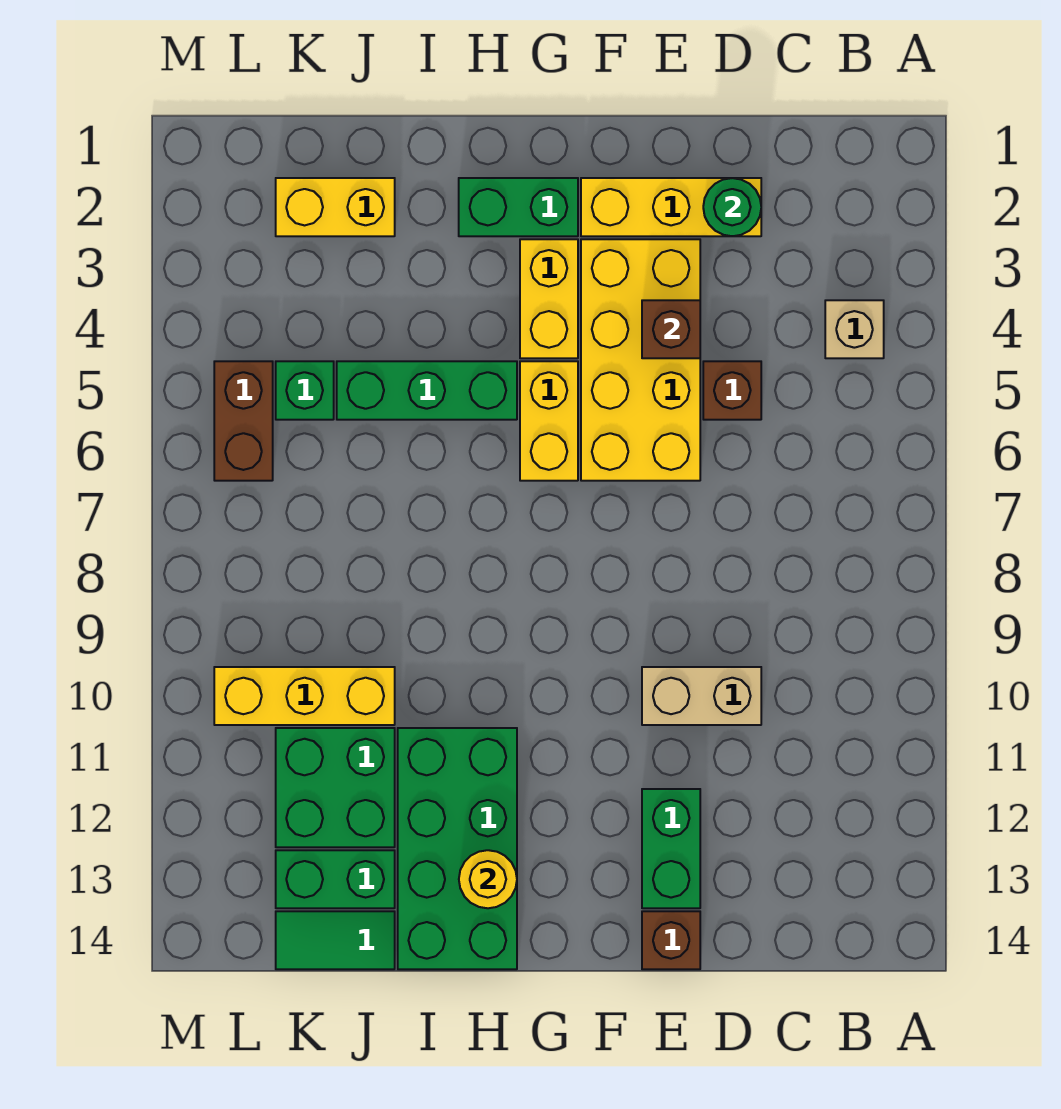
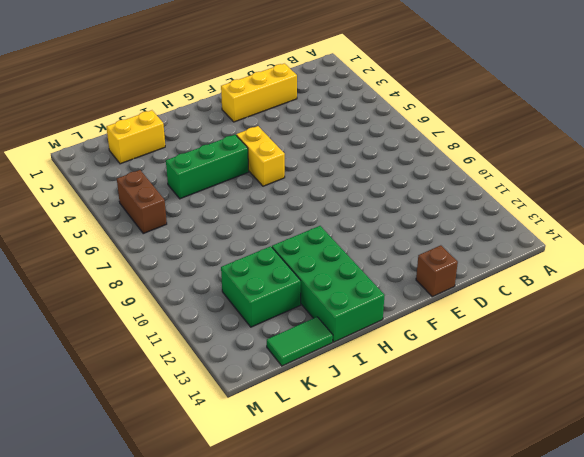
none -> tan 1x1 brick [825,300,884,358]
none -> brown 1x1 brick [703,361,761,420]
none -> tan 1x2 brick [642,667,761,725]

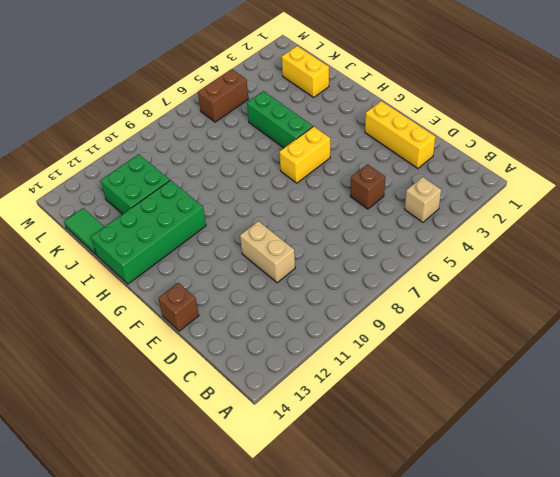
none -> yellow 2x4 brick [581,239,700,481]
none -> green 1x2 brick [642,789,700,908]
none -> green 1x2 brick [459,178,578,236]

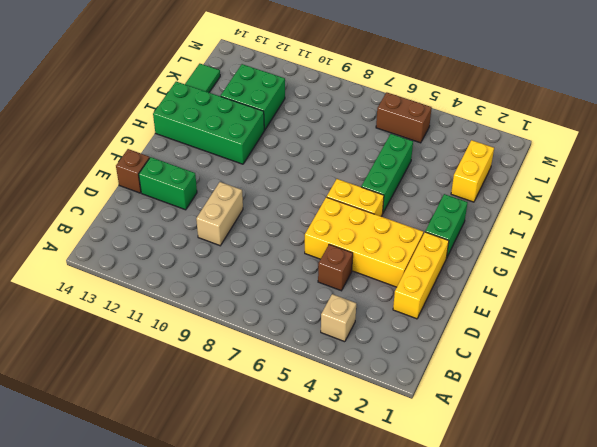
none -> yellow 1x2 brick [520,239,578,358]
none -> yellow 1x3 brick [214,667,395,725]
none -> green 1x2 brick [276,850,395,908]

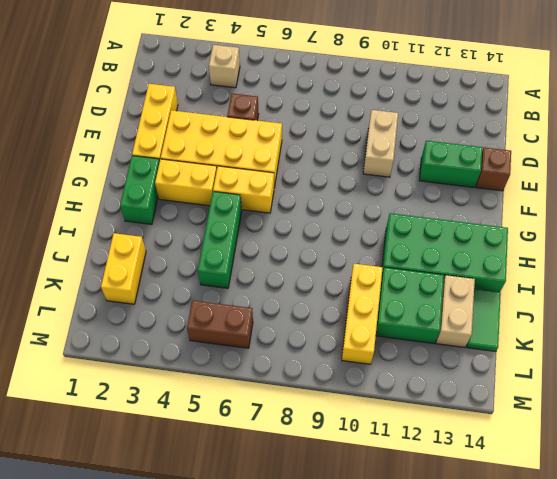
tan 1x2 brick [436,275,475,347] -> green 1x2 brick [276,850,395,908]
none -> green 1x1 brick [276,361,334,420]
none -> green 1x1 round brick [703,178,761,236]
none -> brown 1x1 brick [642,300,700,358]

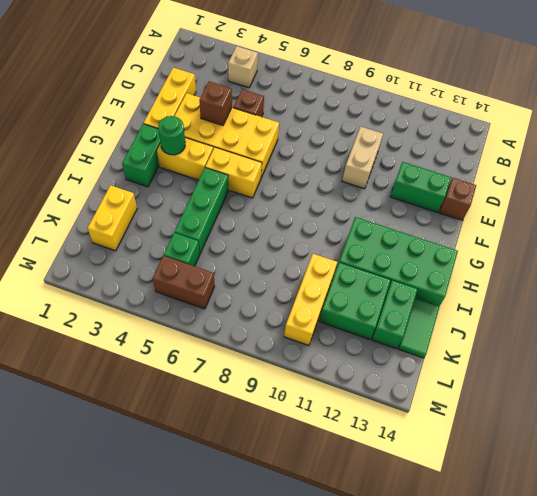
green 1x1 round brick [158,116,185,155] -> green 1x1 round brick moved to [703,178,761,236]
none -> yellow 1x1 round brick [459,850,517,908]

